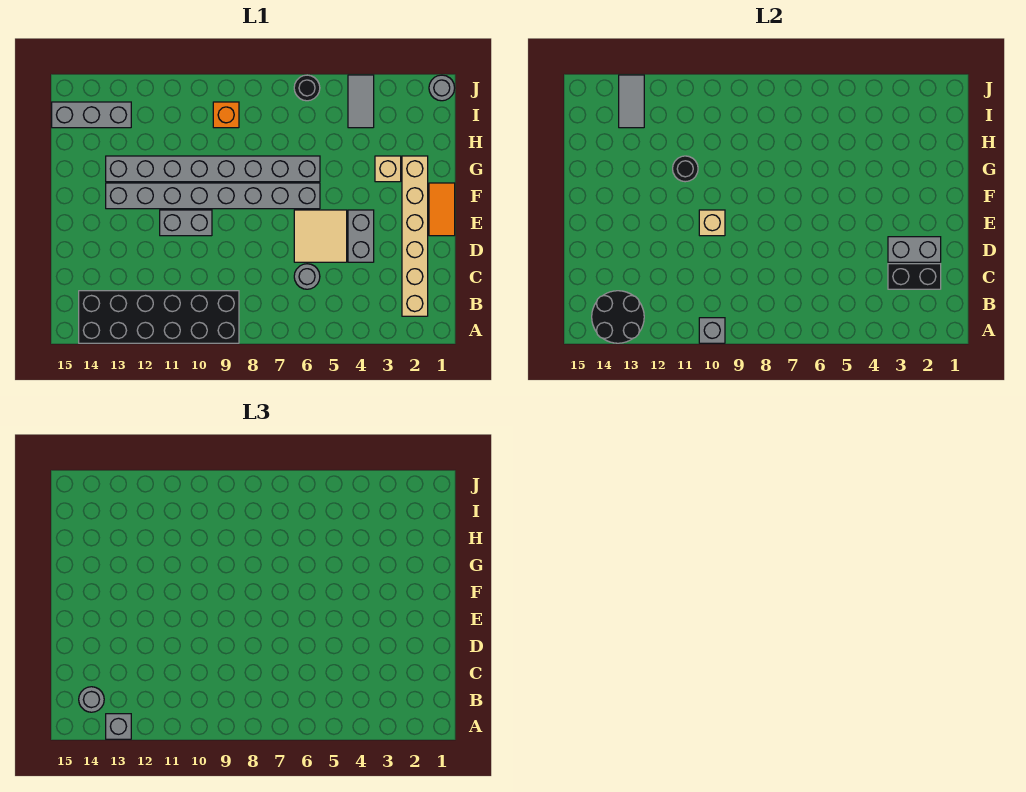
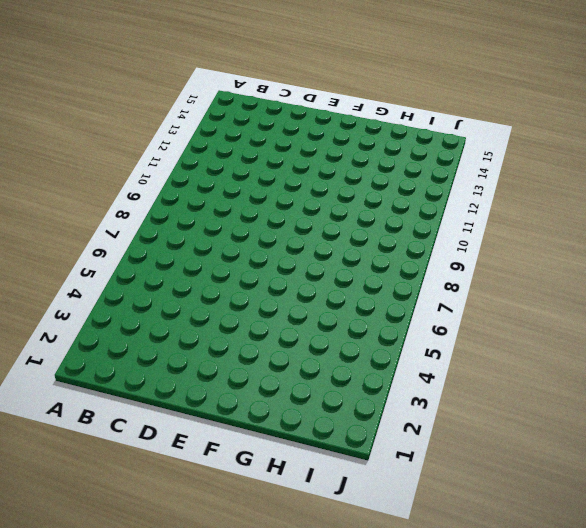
none -> black 2x6 brick [79,291,239,343]
none -> tan 1x6 brick [402,156,428,316]
none -> grey 1x1 round brick [294,264,320,289]

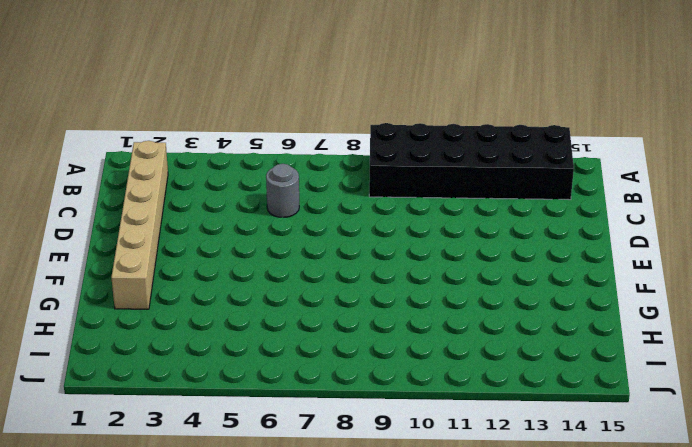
none -> grey 1x2 brick [348,210,374,262]
none -> tan 2x2 tile [294,210,347,262]
none -> orange 1x2 tile [429,183,455,236]

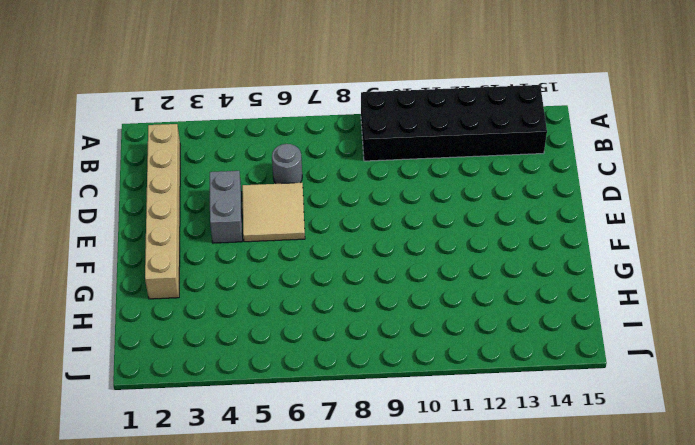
none -> orange 1x2 tile [429,183,455,236]
none -> grey 1x2 brick [160,210,212,236]
none -> grey 1x8 brick [106,183,320,209]

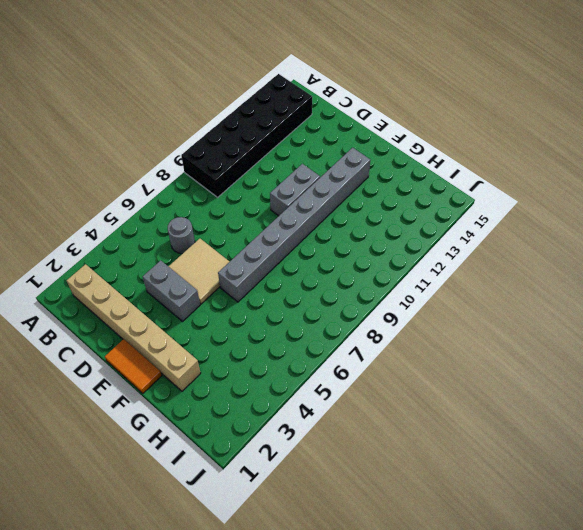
none -> tan 1x1 brick [375,156,401,182]
none -> grey 1x8 brick [106,156,320,182]
none -> grey 1x2 tile [348,75,374,128]

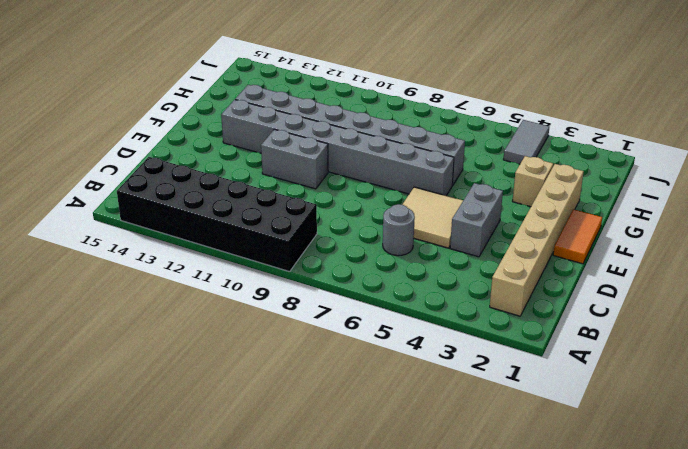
none -> orange 1x1 brick [213,102,239,128]
none -> grey 1x3 brick [52,102,131,128]
none -> grey 1x1 round brick [429,75,455,101]

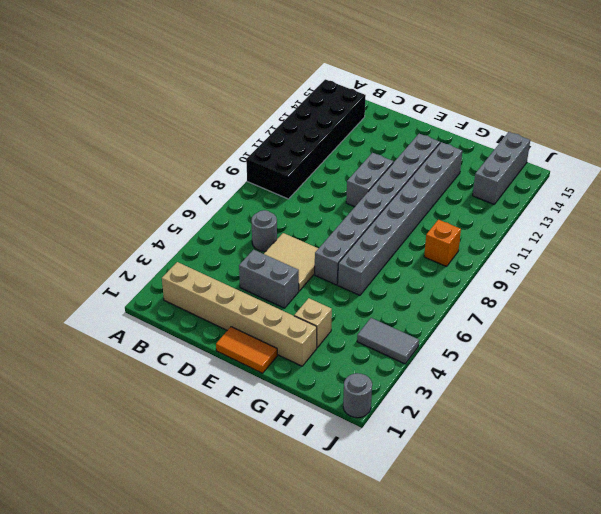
none -> black 1x1 round brick [294,75,320,101]
none -> grey 1x1 brick [699,318,725,343]
none -> black 2x2 round brick [592,291,644,343]

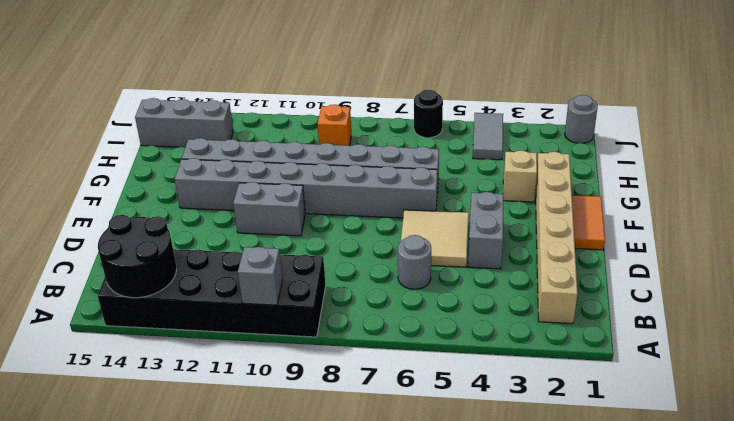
none -> black 1x2 brick [888,264,941,289]
none -> grey 1x2 brick [888,237,941,262]
none -> tan 1x1 brick [699,210,725,236]

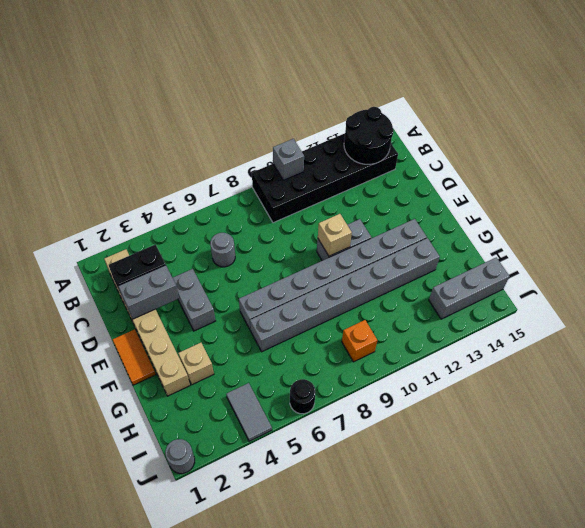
none -> tan 2x2 tile [294,210,347,262]
none -> black 1x1 round brick [673,156,698,182]
none -> grey 1x2 tile [619,75,644,128]

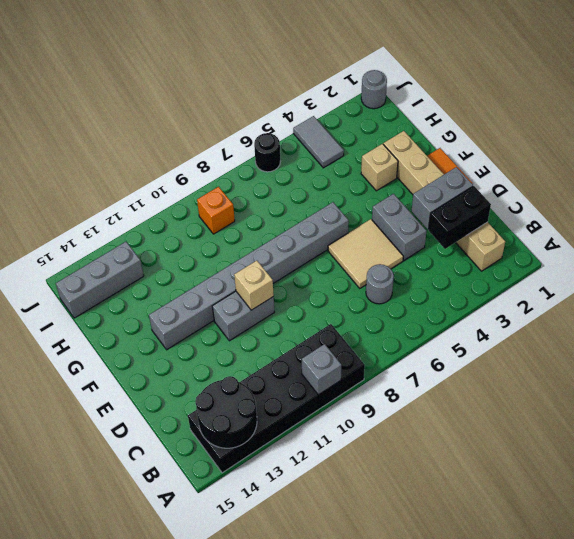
none -> grey 1x8 brick [106,156,320,182]
none -> black 1x1 round brick [673,156,698,182]
none -> grey 1x2 tile [619,75,644,128]

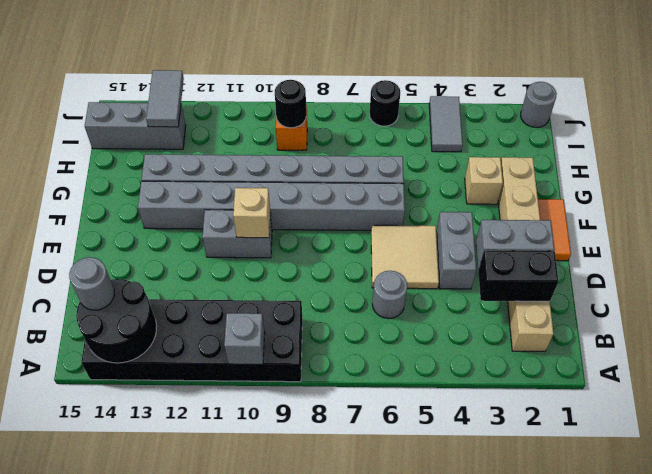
black 1x1 round brick [275,80,306,128] -> black 1x1 round brick moved to [673,156,698,182]
none -> grey 1x1 brick [106,714,131,739]

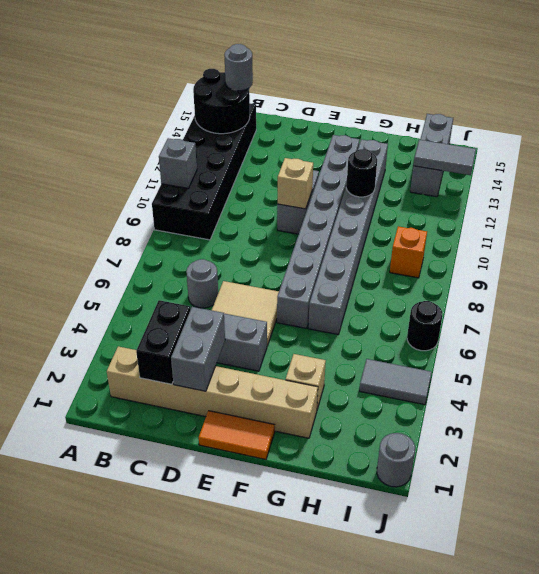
none -> grey 1x1 brick [106,714,131,739]

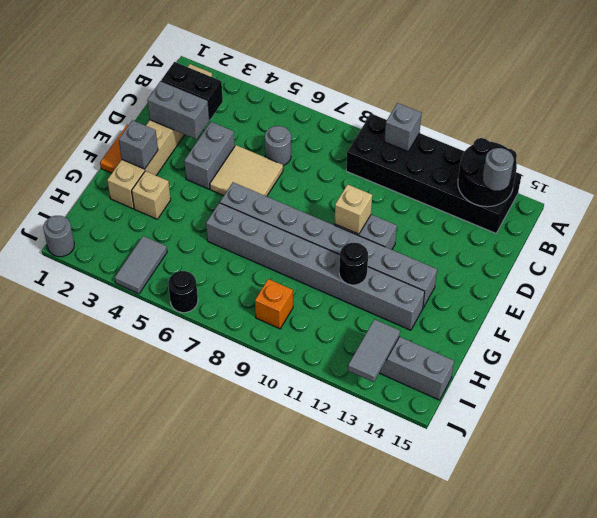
grey 1x1 brick [119,120,158,169] -> grey 1x1 brick moved to [106,714,131,739]

